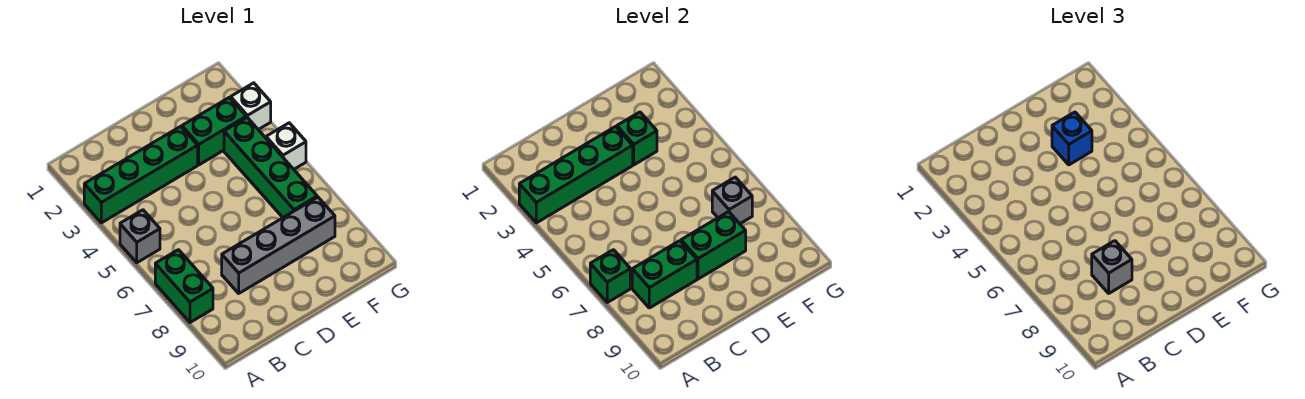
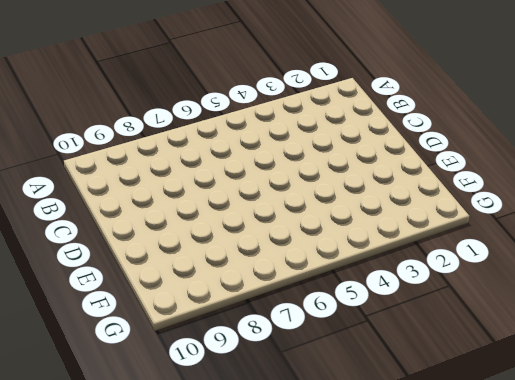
none -> green 1x4 brick [84,126,198,223]
none -> grey 1x1 brick [120,210,160,263]
none -> green 1x2 brick [155,250,213,322]

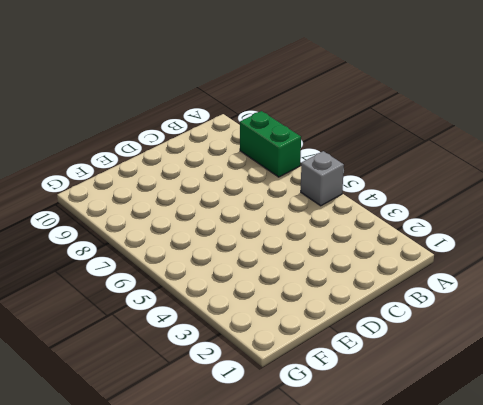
none -> green 1x4 brick [84,126,198,223]
none -> grey 1x4 brick [222,197,335,293]
none -> green 1x2 brick [182,97,246,165]

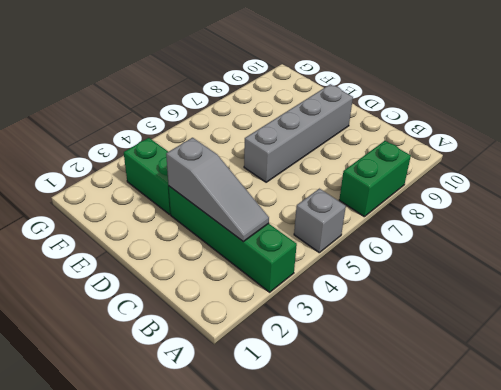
grey 1x3 slope [166,138,269,242] -> green 1x4 brick [519,126,633,223]
grey 1x4 brick [244,84,353,182] -> grey 1x4 brick turned to [222,197,335,293]
none -> green 1x4 brick [224,117,317,217]
none -> white 1x1 brick [231,83,271,130]
none -> white 1x1 brick [266,123,306,169]

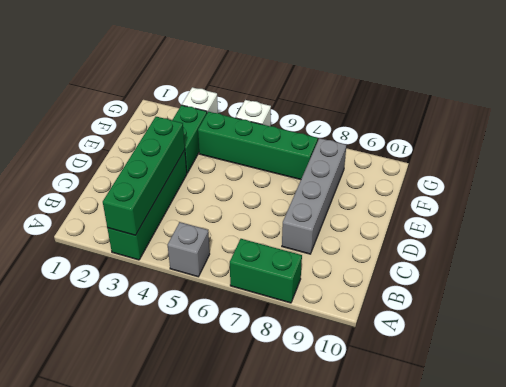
none -> green 1x1 brick [590,250,630,302]
none -> green 1x2 brick [632,241,697,308]
none -> green 1x2 brick [681,212,746,279]

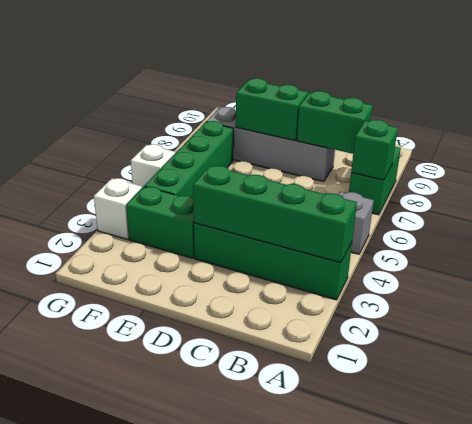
none -> green 1x1 brick [617,112,657,165]
none -> grey 1x1 brick [712,177,752,224]
none -> grey 1x1 brick [1092,241,1132,293]

